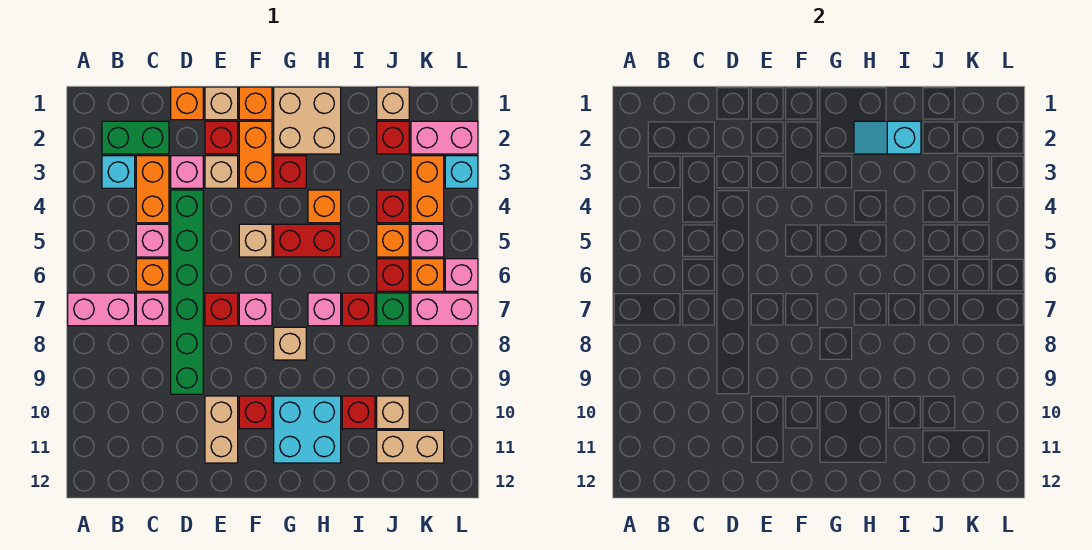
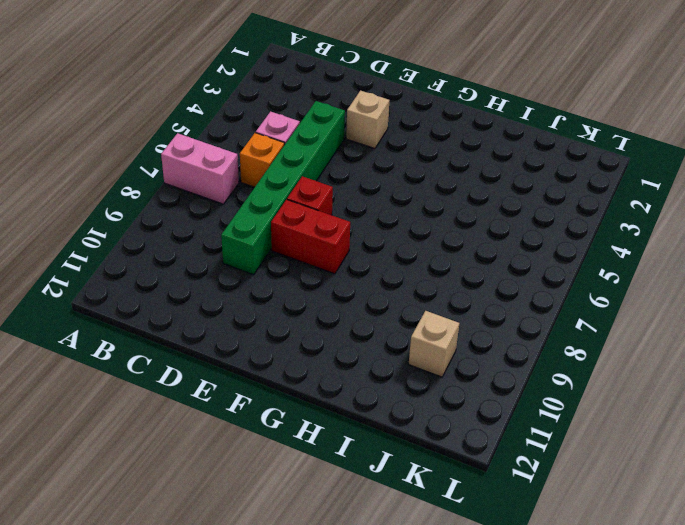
red 1x2 brick [271,200,350,274] -> red 1x2 brick moved to [274,224,341,257]
none -> green 1x2 brick [102,121,169,154]
none -> cyan 1x1 brick [102,156,135,188]
none -> orange 1x2 brick [136,156,169,223]
none -> pink 1x1 brick [136,293,169,326]

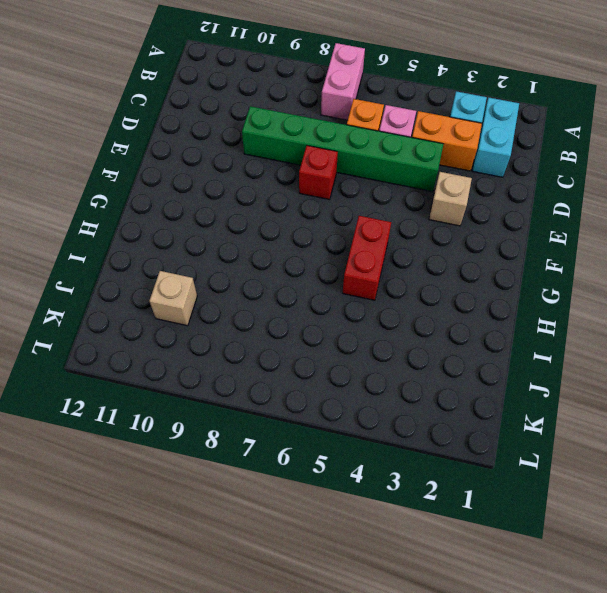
cyan 1x2 brick [472,98,519,177] -> green 1x2 brick [102,121,169,154]
none -> pink 1x1 brick [136,293,169,326]
none -> orange 1x1 brick [171,87,203,120]
none -> pink 1x1 brick [171,156,203,188]
none -> tan 1x1 brick [205,87,238,120]

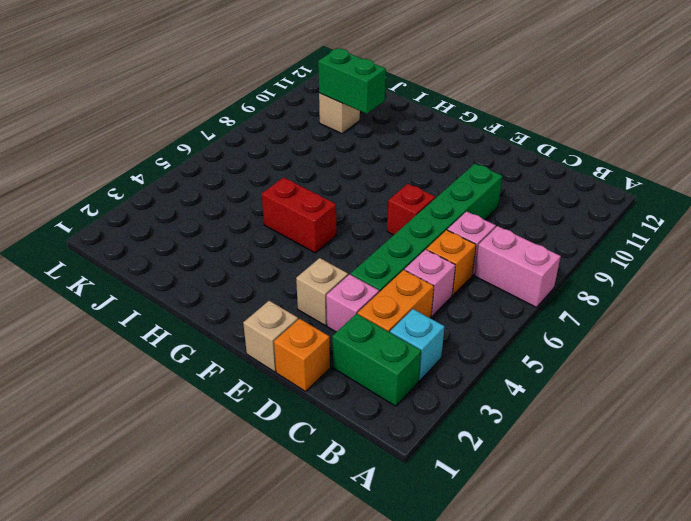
green 1x2 brick [318,49,386,114] -> none
none -> red 1x1 brick [205,121,238,154]
none -> tan 1x2 brick [205,396,238,463]
none -> orange 1x1 brick [239,87,272,120]
none -> orange 1x2 brick [239,121,272,188]

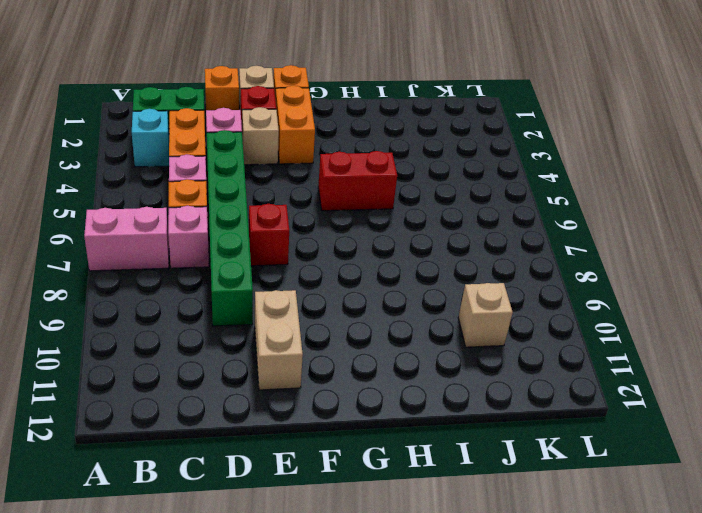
none -> tan 1x1 brick [239,224,272,257]
none -> pink 1x1 brick [239,293,272,326]
none -> red 1x1 brick [239,396,272,429]
none -> tan 2x2 brick [274,87,341,154]

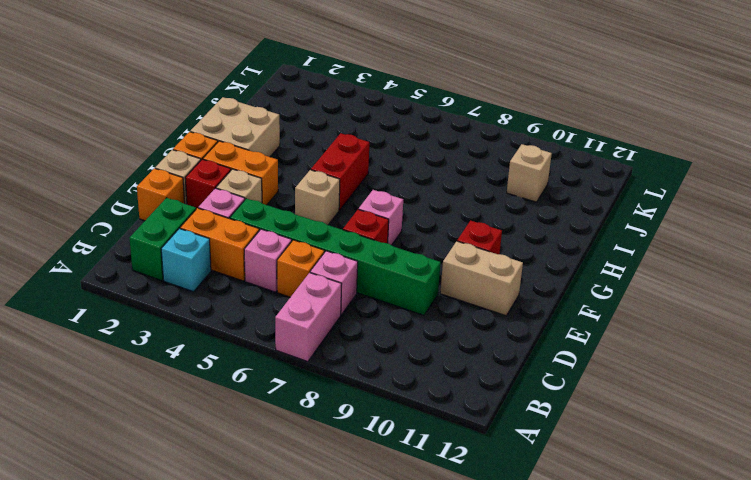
none -> red 1x1 brick [274,156,306,188]
none -> tan 1x1 brick [274,327,306,360]
none -> cyan 2x2 brick [274,396,341,463]
none -> orange 1x1 brick [308,190,341,223]

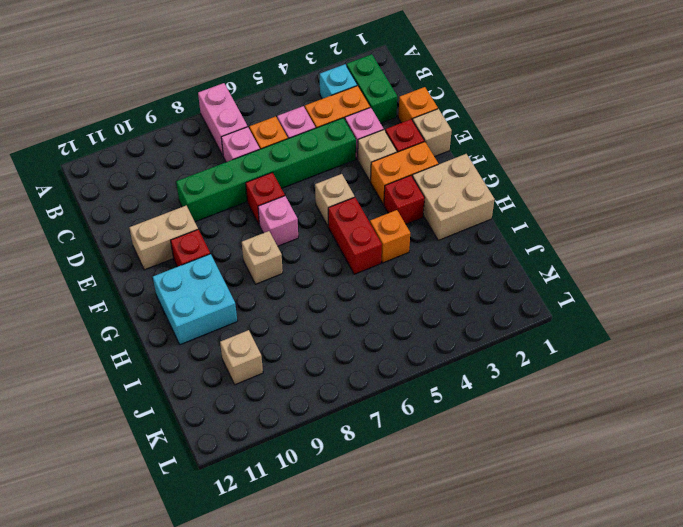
none -> orange 1x1 brick [239,87,272,120]
none -> pink 1x1 brick [308,293,341,326]
none -> red 1x1 brick [342,293,375,326]
none -> red 1x1 brick [342,396,375,429]

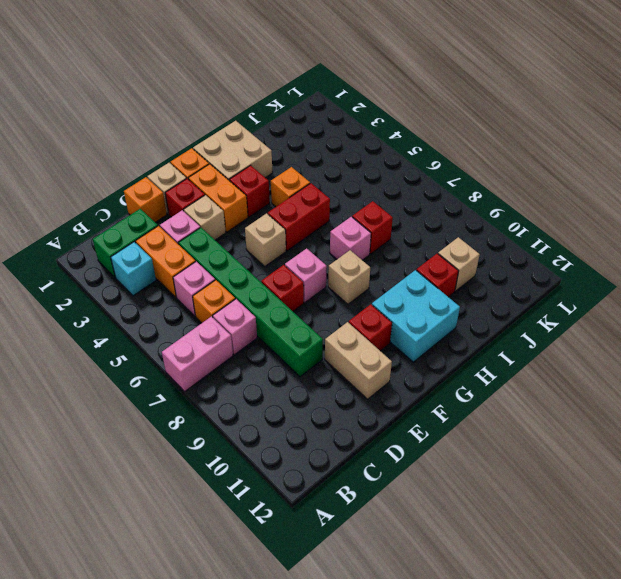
none -> tan 1x1 brick [377,87,409,120]
none -> red 1x1 brick [377,121,409,154]
none -> red 1x1 brick [377,190,409,223]
none -> orange 1x1 brick [377,224,409,257]

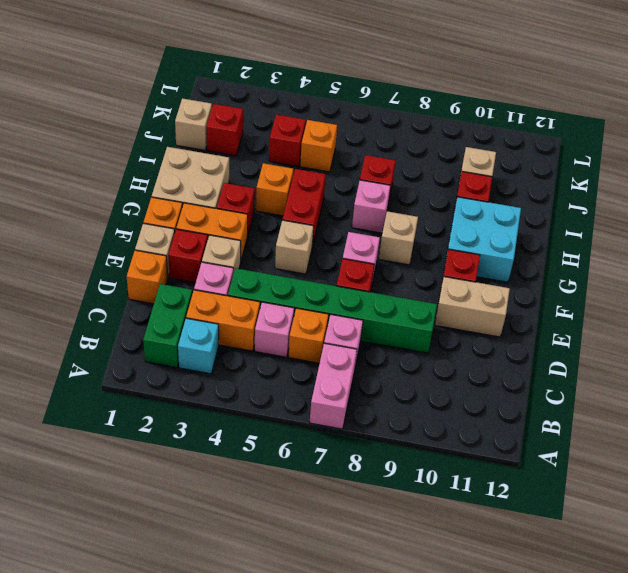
none -> red 1x1 brick [377,259,409,291]
none -> green 1x1 brick [377,293,409,326]
none -> tan 1x2 brick [377,430,444,463]
none -> pink 1x2 brick [411,121,478,154]

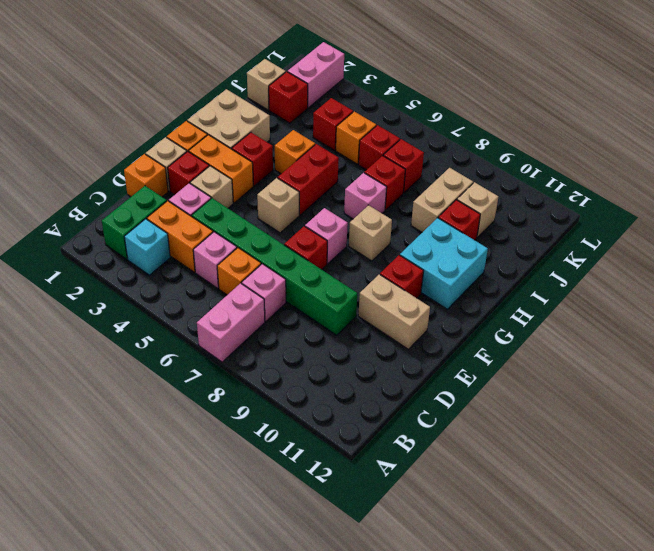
tan 1x2 brick [411,168,473,232] -> tan 1x2 brick moved to [377,430,444,463]
red 1x1 brick [383,139,424,193] -> green 1x1 brick [377,293,409,326]
none -> orange 1x2 brick [411,156,444,223]
none -> pink 1x1 brick [411,224,444,257]
none -> orange 1x1 brick [411,259,444,291]
none -> pink 1x2 brick [411,293,478,326]

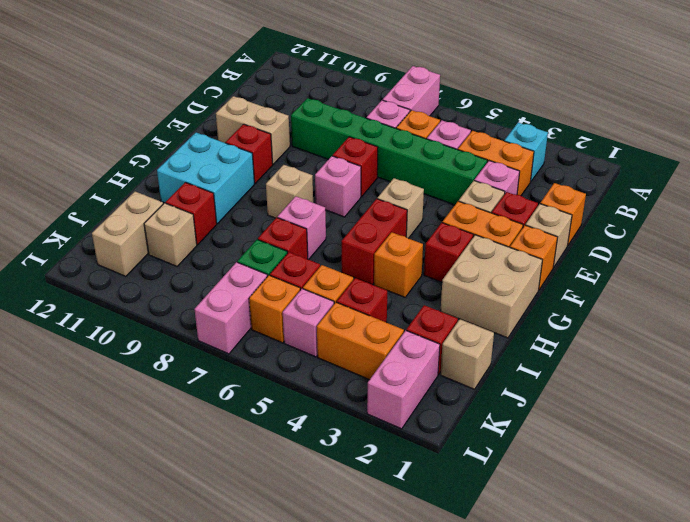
none -> green 1x2 brick [102,121,169,154]
none -> cyan 1x1 brick [445,156,478,188]
none -> pink 1x1 brick [445,259,478,291]
none -> cyan 1x2 slope [854,121,921,154]

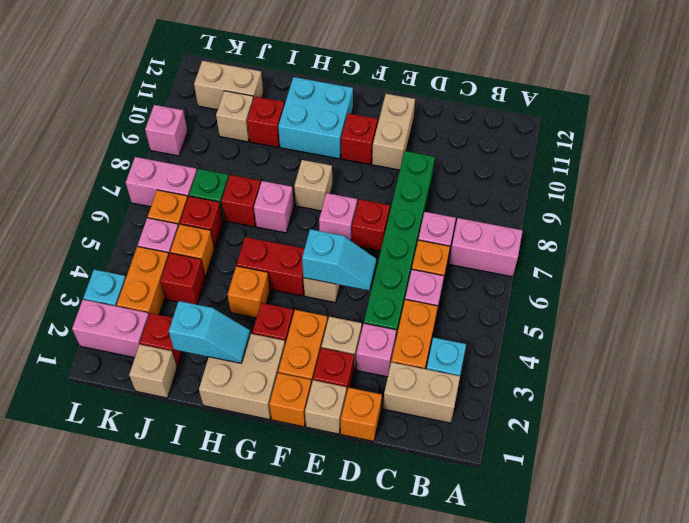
tan 1x2 brick [383,362,460,423] -> green 1x2 brick [102,121,169,154]
cyan 1x2 slope [302,229,376,290] -> none
pink 1x1 brick [145,105,188,156] -> pink 1x1 brick moved to [445,259,478,291]

